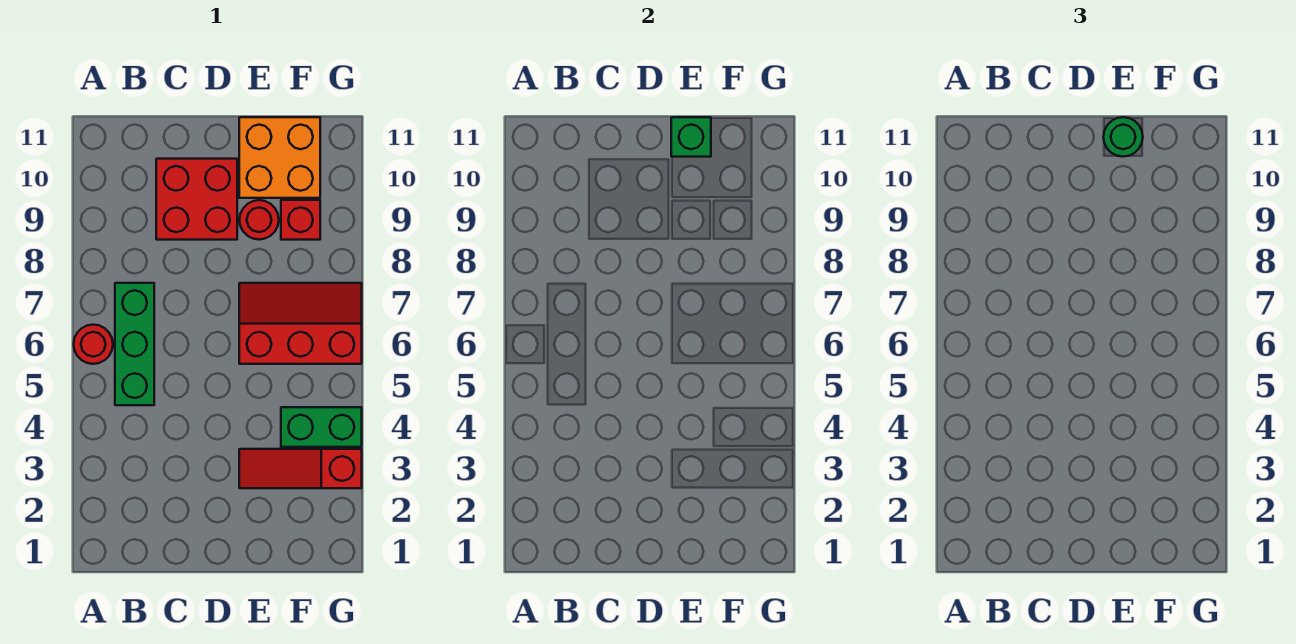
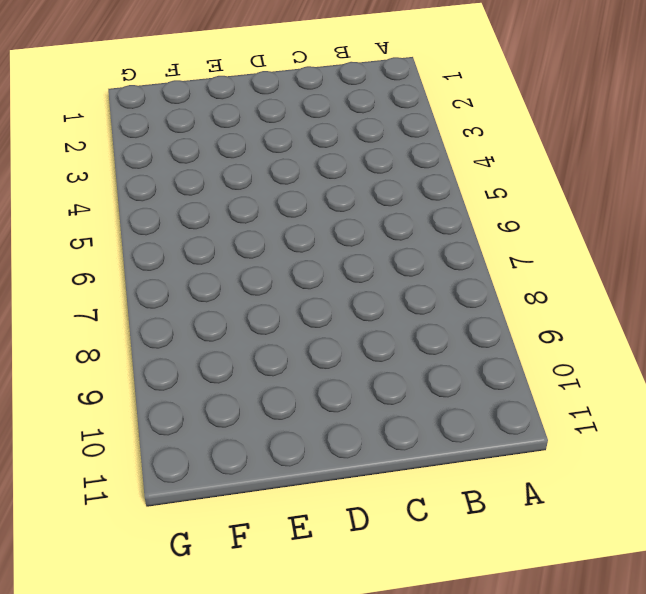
none -> red 1x1 round brick [74,325,113,364]
none -> green 1x3 brick [115,283,154,405]

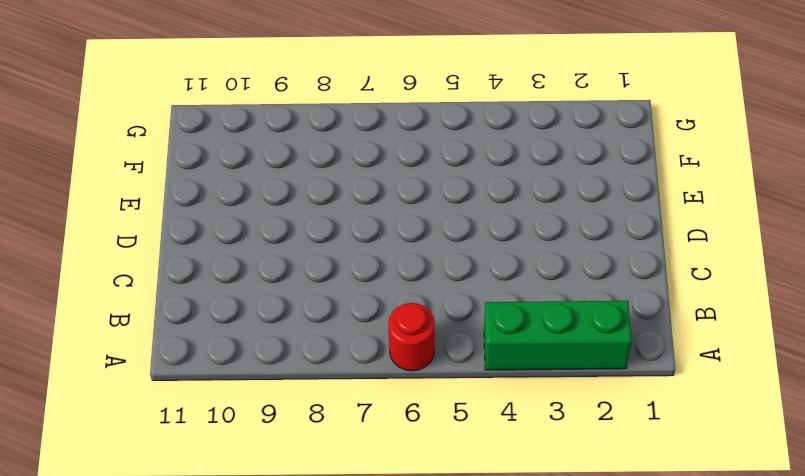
green 1x3 brick [484,301,631,370] -> green 1x3 brick moved to [115,283,154,405]
none -> red 2x2 brick [156,159,237,240]
none -> red 1x3 slope [239,449,362,488]

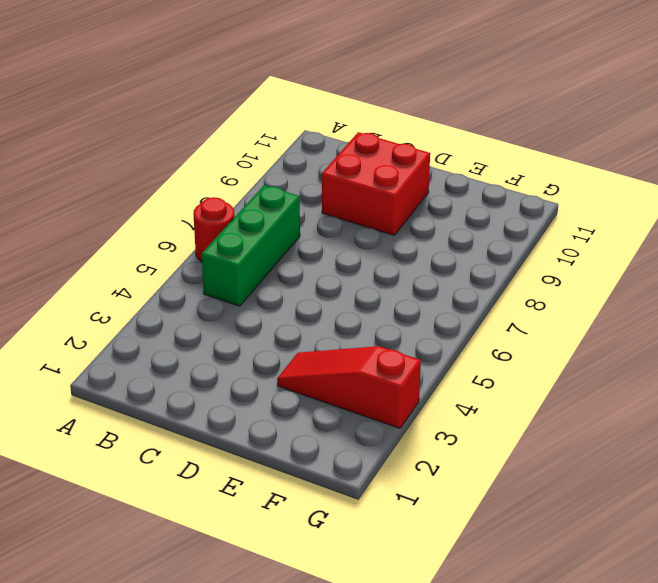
none -> red 2x3 slope [239,283,362,364]
none -> red 1x1 round brick [239,200,279,240]

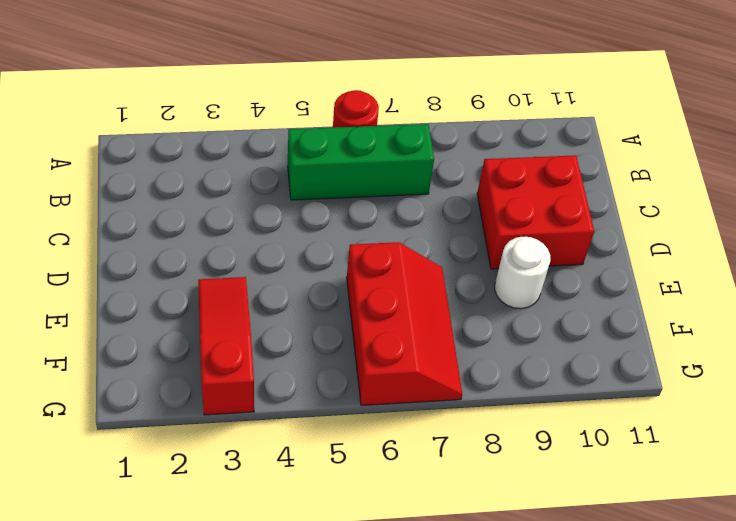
white 1x1 round brick [495,236,550,309] -> red 1x1 round brick [239,200,279,240]
none -> orange 2x2 brick [239,117,320,198]
none -> green 1x2 brick [281,407,362,447]

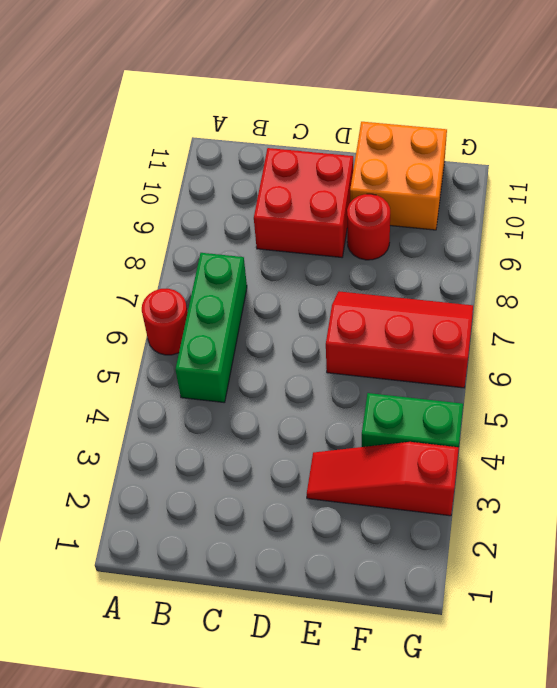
none -> red 1x1 brick [281,200,320,240]
none -> green 1x1 brick [671,117,711,157]

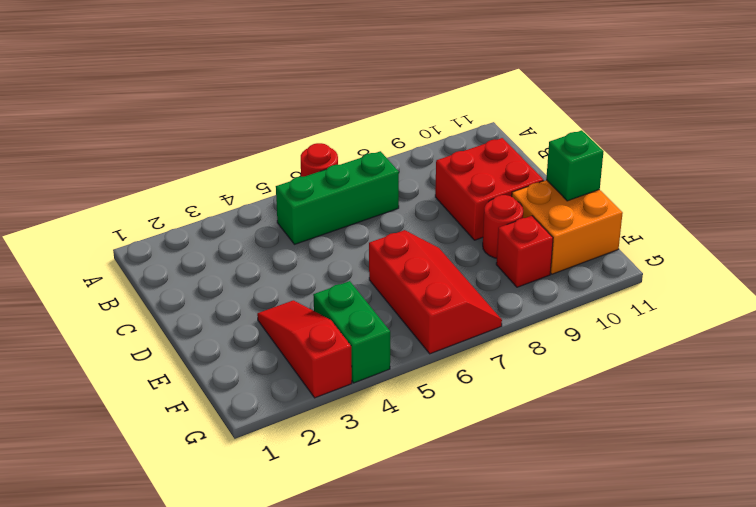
none -> green 1x1 round brick [1103,117,1143,157]

